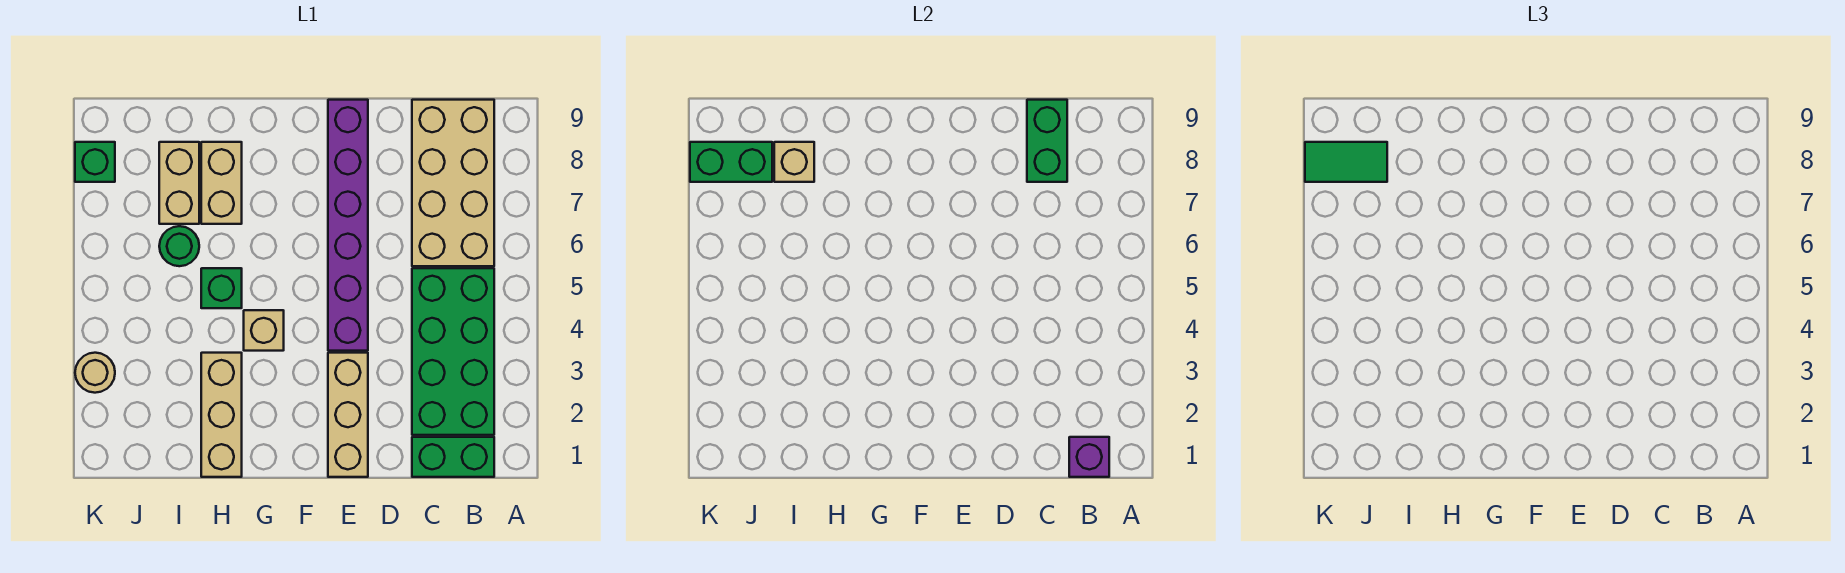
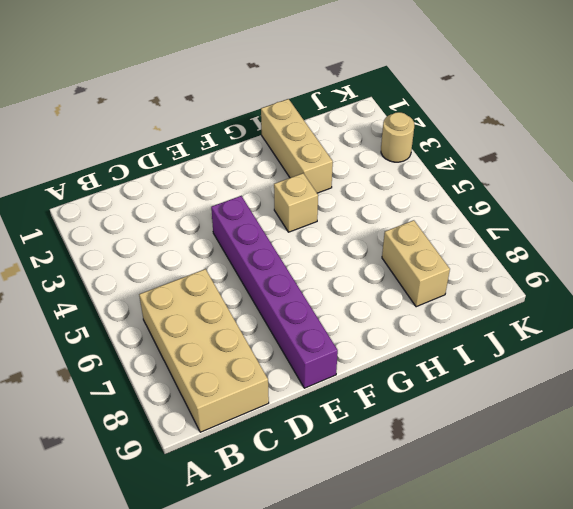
none -> green 1x2 brick [412,437,494,477]
none -> green 2x4 brick [412,268,494,435]
none -> tan 1x3 brick [328,353,368,477]

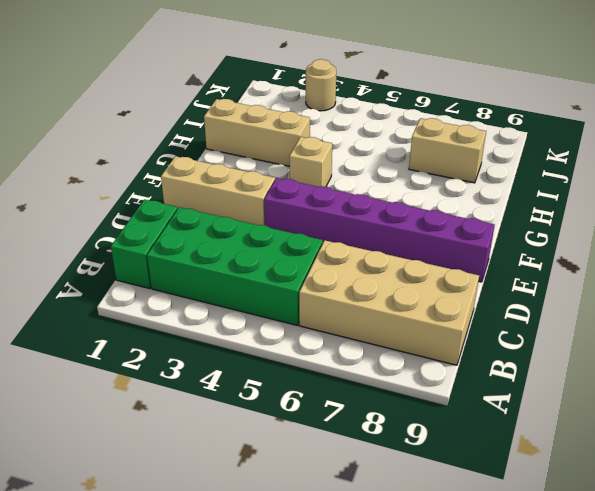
none -> green 1x1 brick [201,268,242,308]
none -> tan 1x2 brick [201,142,242,224]
none -> green 1x1 round brick [159,226,199,266]

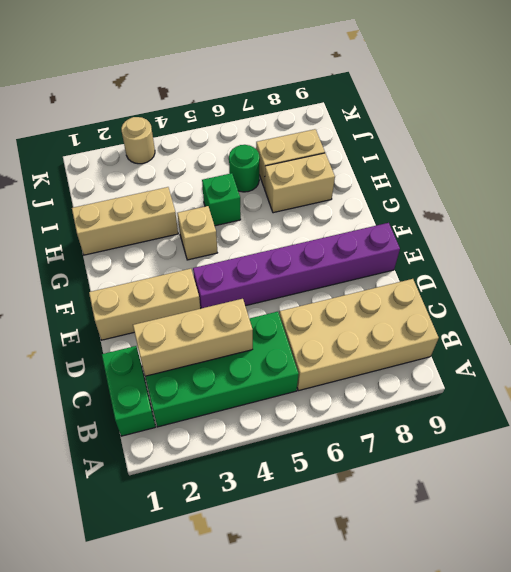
tan 1x3 brick [133,299,253,376] -> none
none -> green 1x1 brick [75,142,115,182]
none -> purple 1x1 brick [1069,437,1109,477]
none -> green 1x2 brick [1027,100,1067,182]

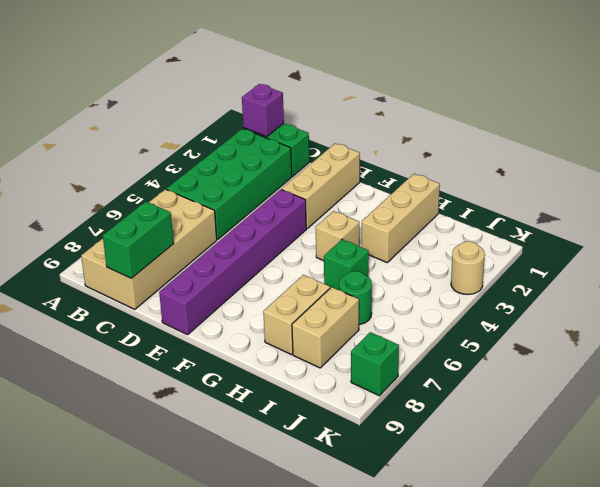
none -> tan 1x1 brick [774,142,814,182]
none -> green 1x2 brick [690,142,772,182]
none -> green 1x2 tile [1305,142,1387,182]

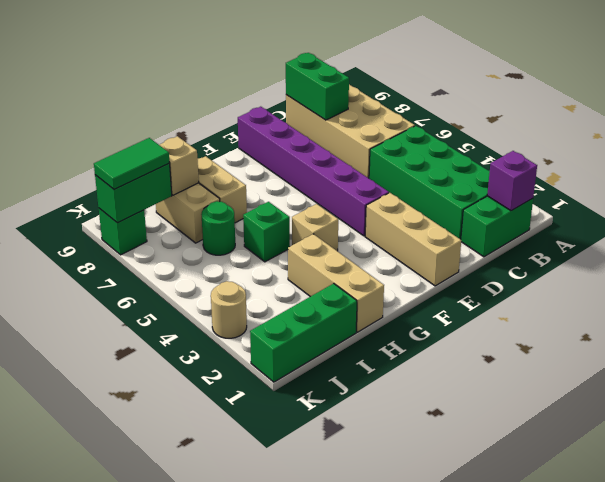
green 1x3 brick [250,284,357,382] -> none

